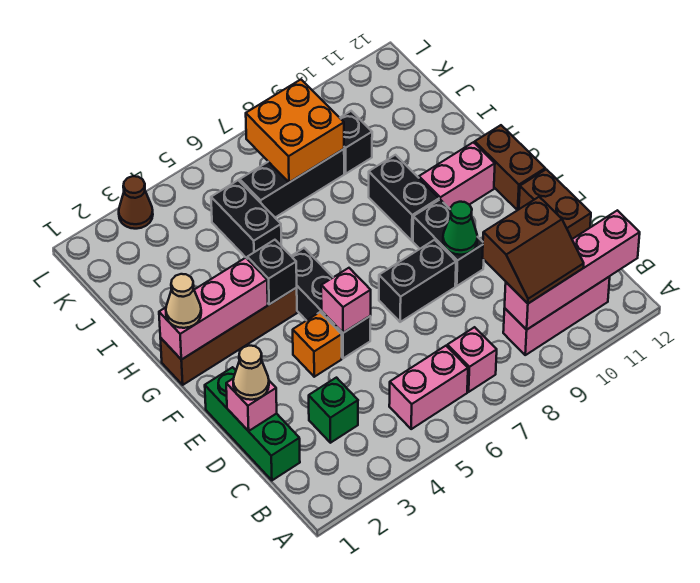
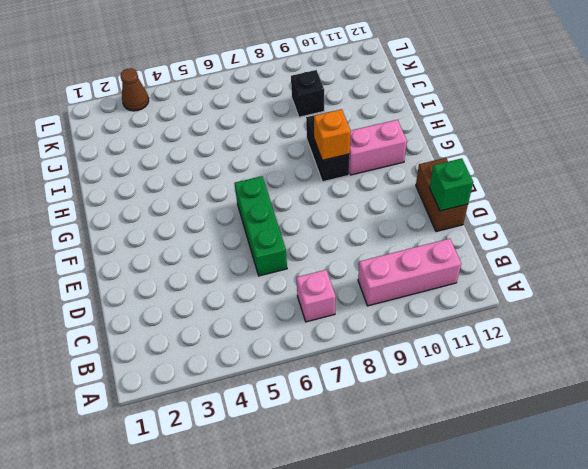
green 1x3 brick [234,176,287,276] -> green 1x3 brick moved to [205,367,300,480]
green 1x1 brick [429,158,473,211] -> green 1x1 brick moved to [309,378,358,443]
orange 1x1 brick [314,109,351,160] -> orange 1x1 brick moved to [293,312,342,377]
none -> pink 1x2 brick [389,346,468,429]
none -> black 1x3 brick [292,248,371,358]
none -> black 1x2 brick [379,240,456,322]

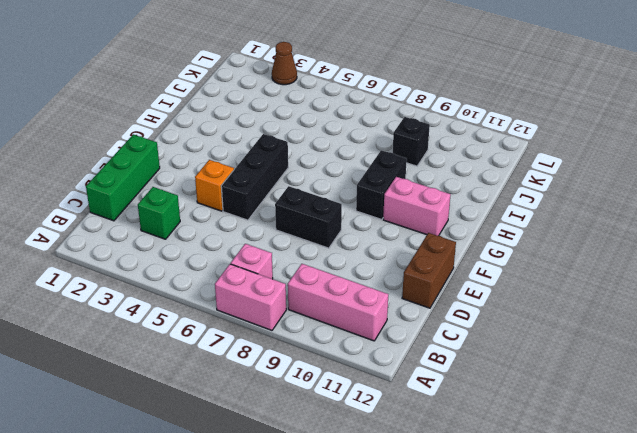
pink 1x2 brick [215,264,286,330] -> pink 1x2 brick moved to [389,346,468,429]
none -> black 1x2 brick [413,200,484,286]
none -> brown 1x2 brick [475,125,545,210]
none -> brown 1x4 brick [160,288,297,385]

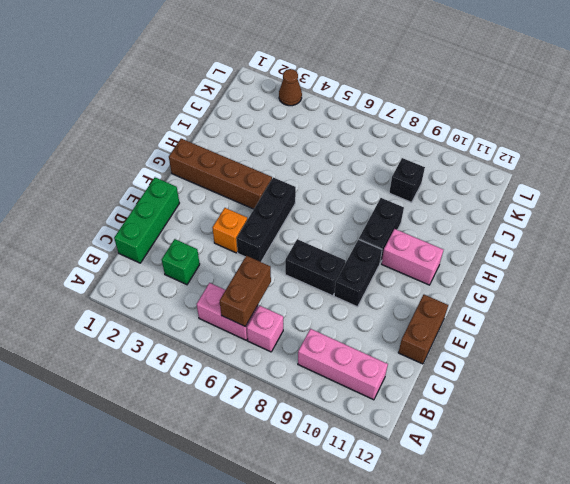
brown 1x2 brick [220,256,271,326] -> brown 1x2 brick moved to [475,125,545,210]
none -> black 1x2 brick [211,180,281,258]
none -> black 1x3 brick [240,149,344,217]
none -> pink 1x4 brick [505,210,640,330]

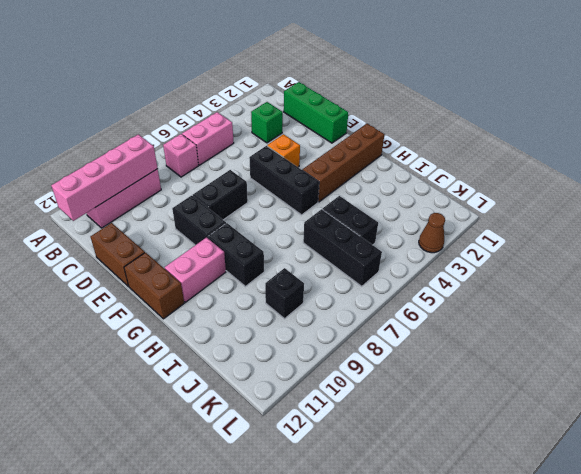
black 1x3 brick [303,209,382,286] -> black 1x3 brick turned to [240,149,344,217]
none -> pink 1x1 brick [226,378,277,431]
none -> pink 1x1 brick [321,268,371,333]
none -> green 1x1 cone [443,202,477,255]

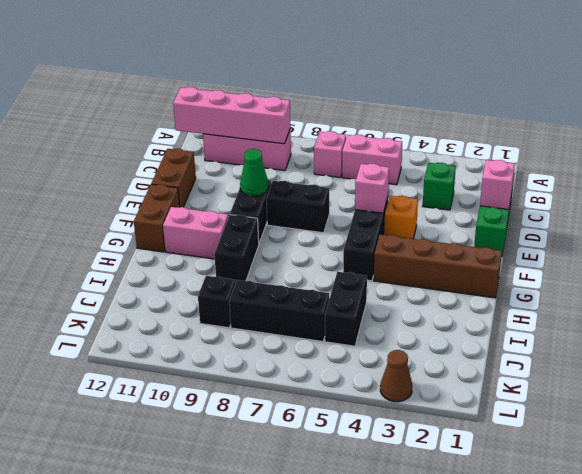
none -> pink 1x3 brick [159,258,268,360]
none -> black 1x1 brick [247,240,297,305]
none -> orange 2x2 brick [246,80,344,182]

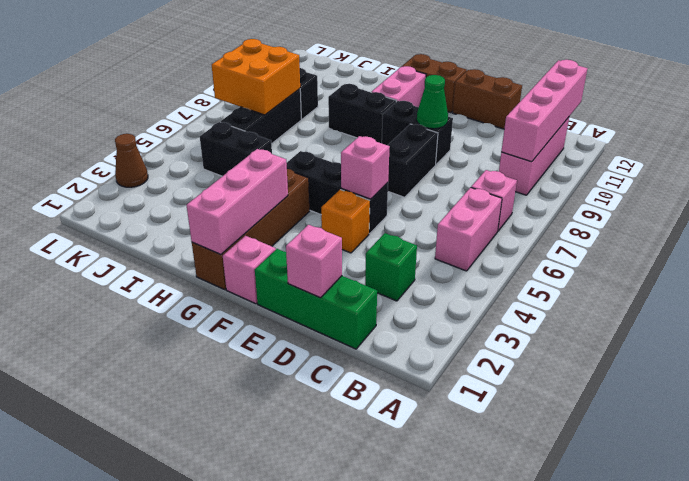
pink 1x1 brick [223,236,276,304] -> none
none -> black 1x1 brick [247,240,297,305]
none -> brown 2x2 slope [482,197,584,304]
none -> tan 1x1 cone [233,346,269,400]

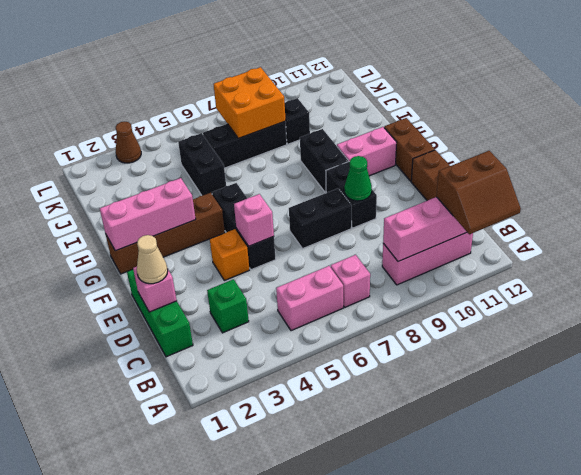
brown 2x2 slope [436,151,521,234] -> brown 2x2 slope moved to [482,197,584,304]
none -> black 1x1 brick [247,240,297,305]
none -> tan 1x1 cone [166,274,201,328]

